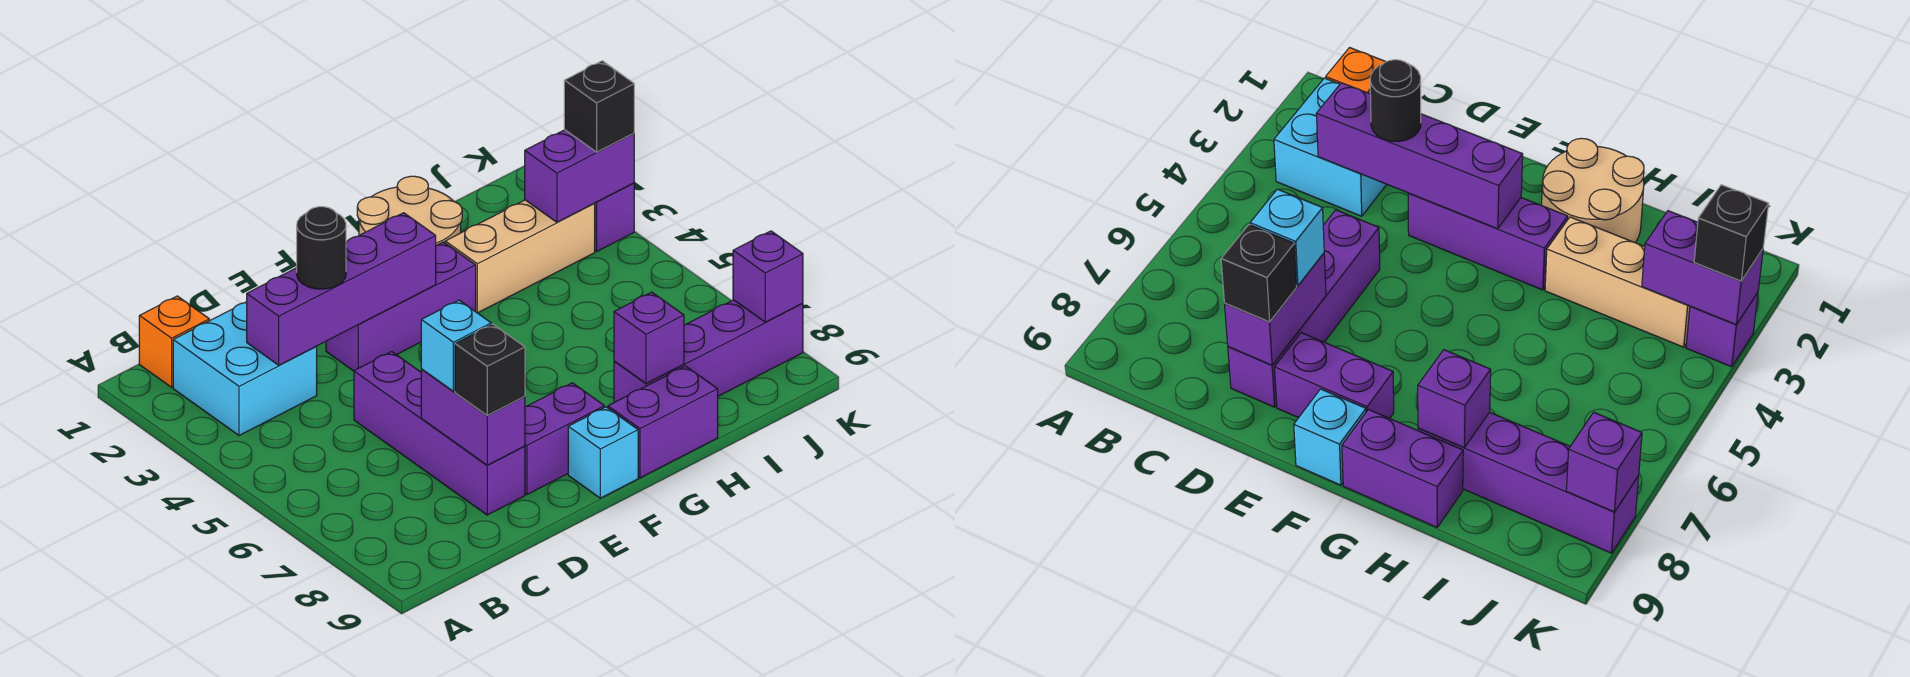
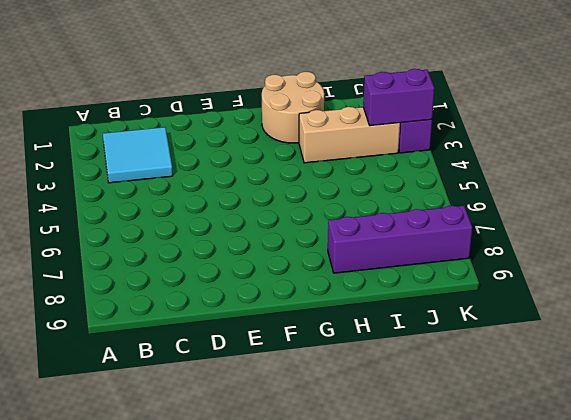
cyan 2x2 tile [103,127,173,183] -> cyan 2x2 brick [173,302,317,436]
none -> orange 1x1 brick [139,296,209,387]
none -> purple 1x4 brick [354,351,525,515]
none -> purple 1x3 brick [326,242,476,371]

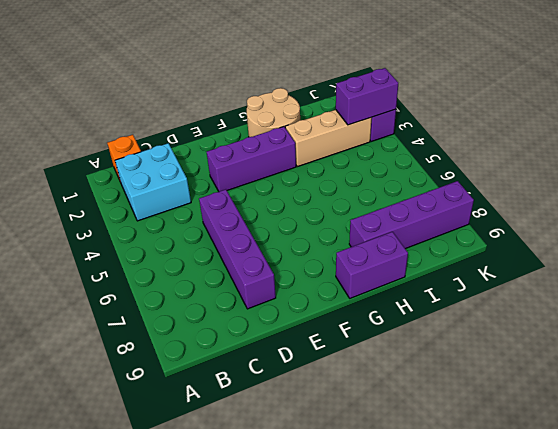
none -> purple 1x2 brick [525,383,604,494]
none -> cyan 1x1 brick [568,407,638,498]
none -> purple 1x4 brick [247,213,436,365]

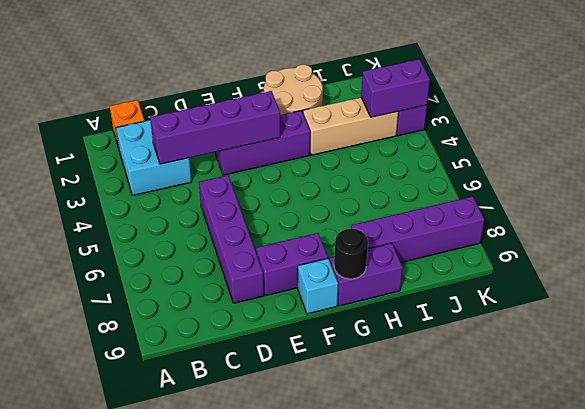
black 1x1 round brick [334,229,368,279] -> black 1x1 round brick moved to [297,207,346,289]
none -> purple 1x2 brick [421,369,525,465]
none -> purple 1x1 brick [614,292,684,383]
none -> purple 1x1 brick [733,231,803,322]

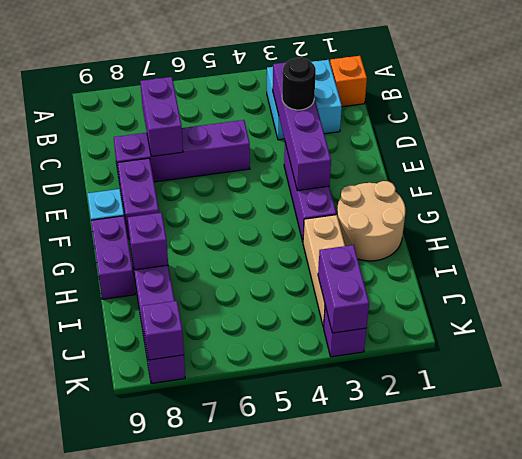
purple 1x2 brick [140,77,183,156] -> purple 1x2 brick turned to [421,369,525,465]
none -> cyan 1x1 brick [421,300,491,391]
none -> black 1x1 brick [455,324,525,415]
none -> black 1x1 brick [564,61,634,152]

